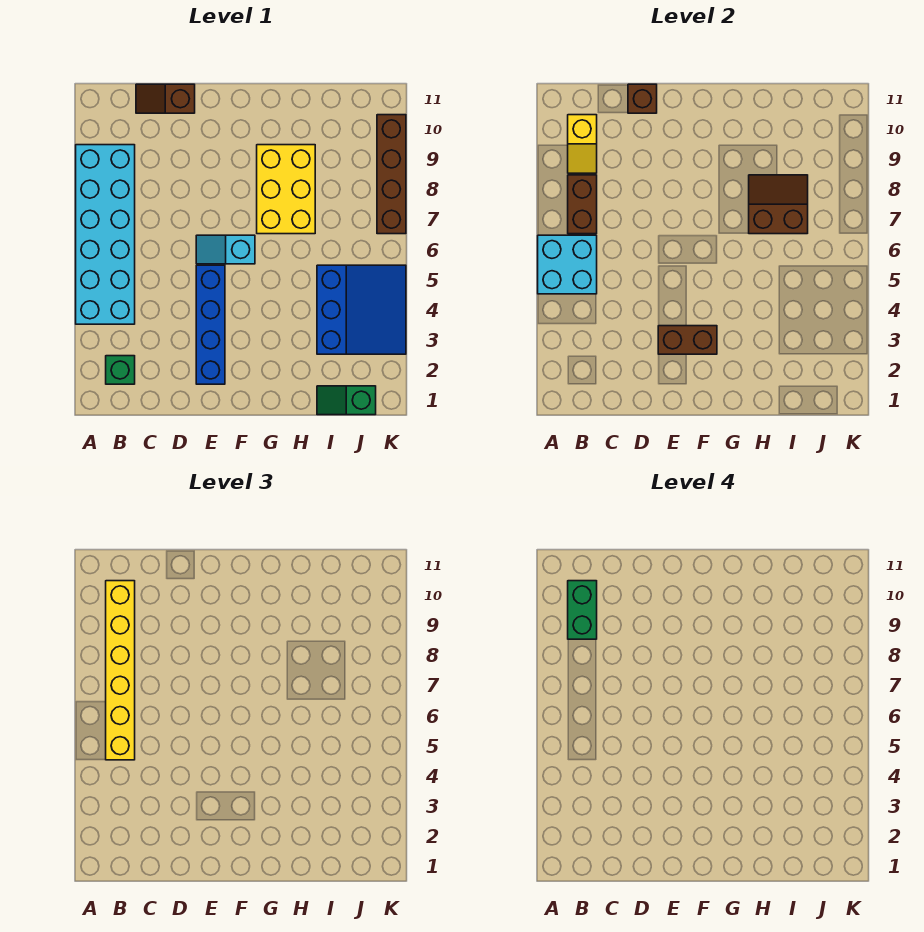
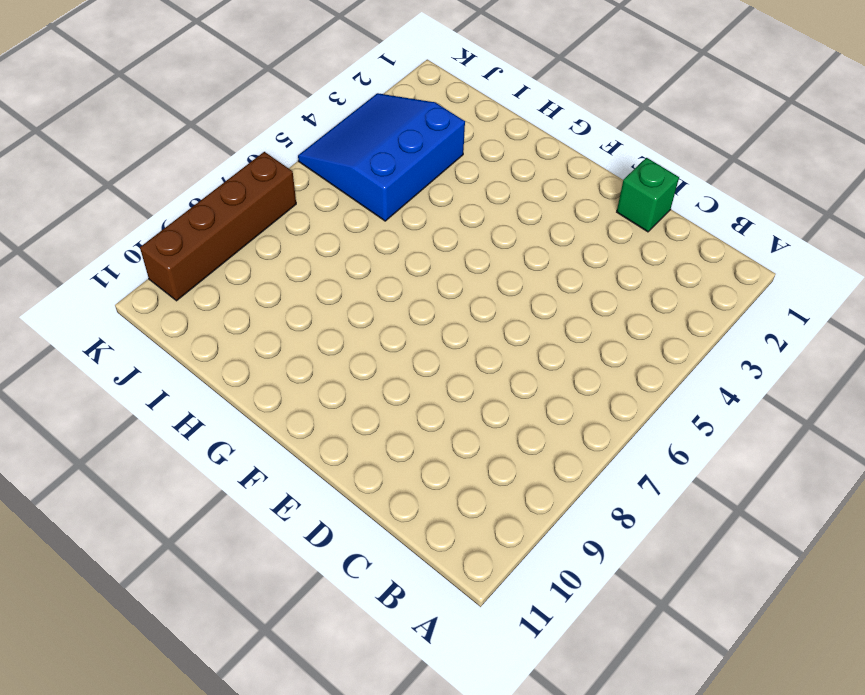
green 1x1 brick [617,158,679,232] -> green 1x1 brick moved to [106,356,135,384]
none -> cyan 2x6 brick [76,145,135,324]
none -> brown 1x2 slope [136,84,195,113]
none -> blue 1x4 brick [196,265,225,384]

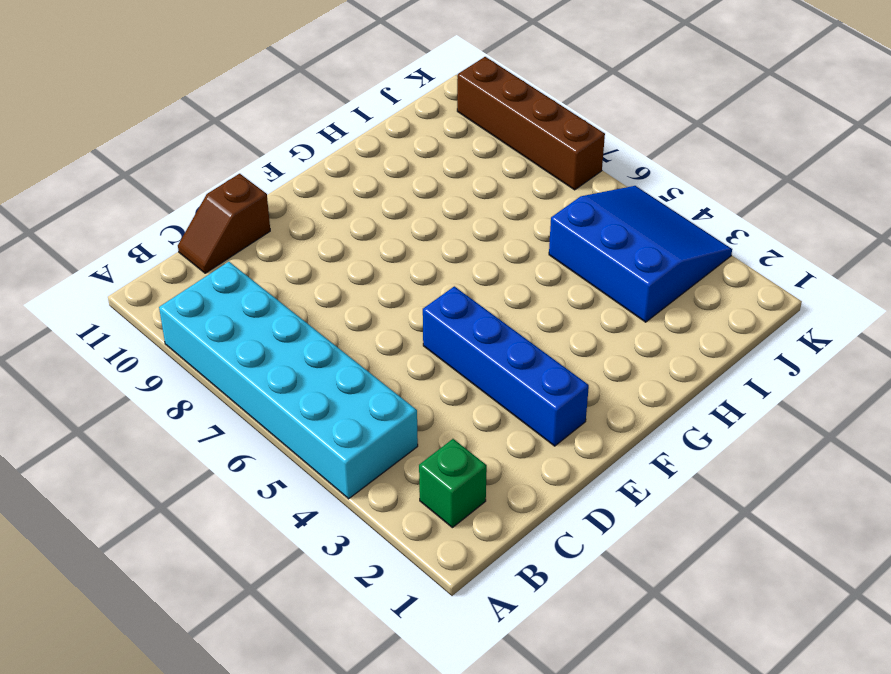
none -> cyan 1x2 slope [196,235,255,264]
none -> yellow 2x3 brick [257,145,315,234]
none -> green 1x2 slope [317,386,376,415]

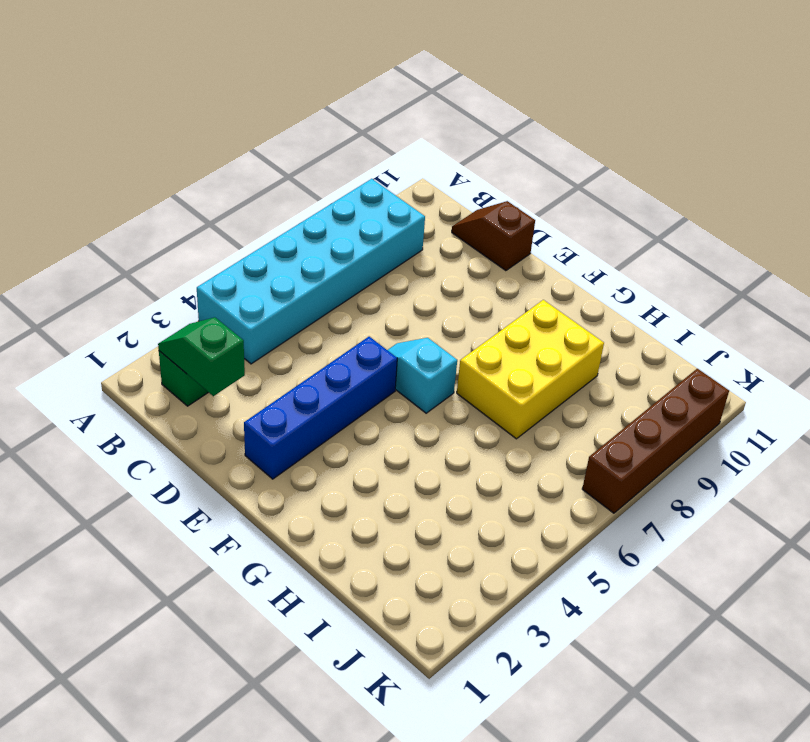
green 1x2 slope [158,318,245,396] -> green 1x2 slope moved to [317,386,376,415]
none -> blue 3x3 slope [317,265,406,354]
none -> cyan 2x2 brick [538,235,597,294]
none -> brown 1x2 brick [568,175,597,234]

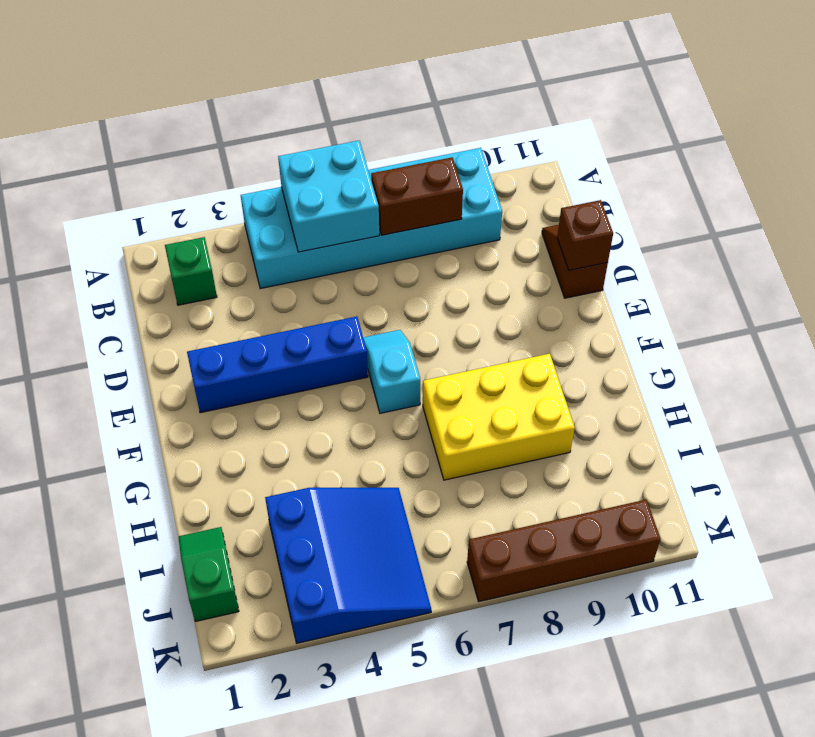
blue 3x3 slope [265,488,431,643] -> blue 3x3 slope turned to [317,265,406,354]
none -> yellow 1x2 slope [568,115,597,173]
none -> brown 1x2 brick [658,326,717,354]
none -> brown 2x2 slope [749,175,808,234]

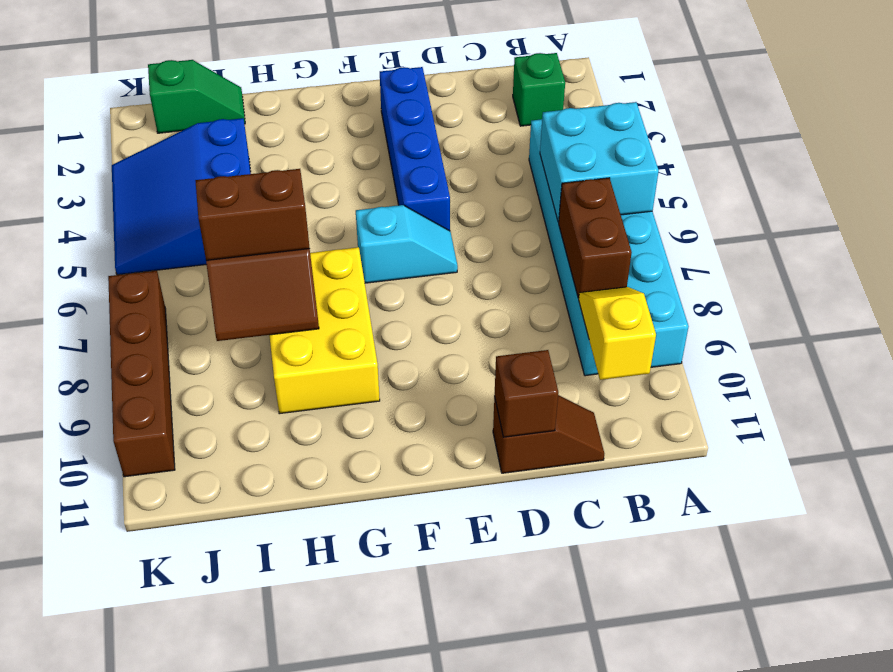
brown 1x2 brick [195,169,310,260] -> brown 1x2 brick moved to [658,326,717,354]
none -> yellow 1x6 brick [106,581,135,760]
none -> green 1x2 brick [568,581,597,639]

